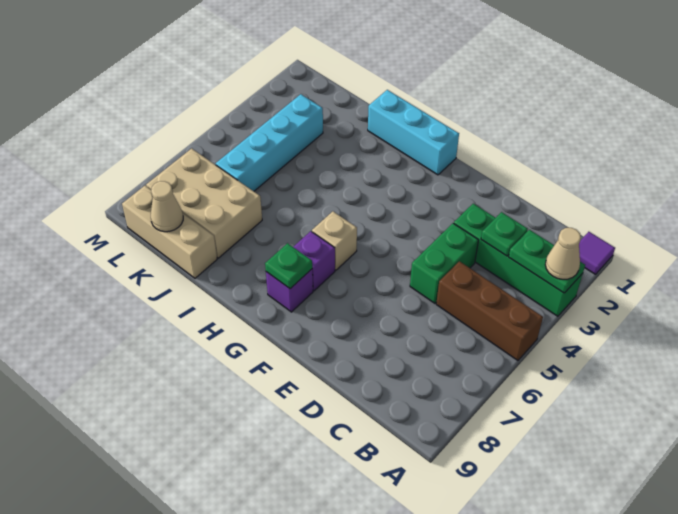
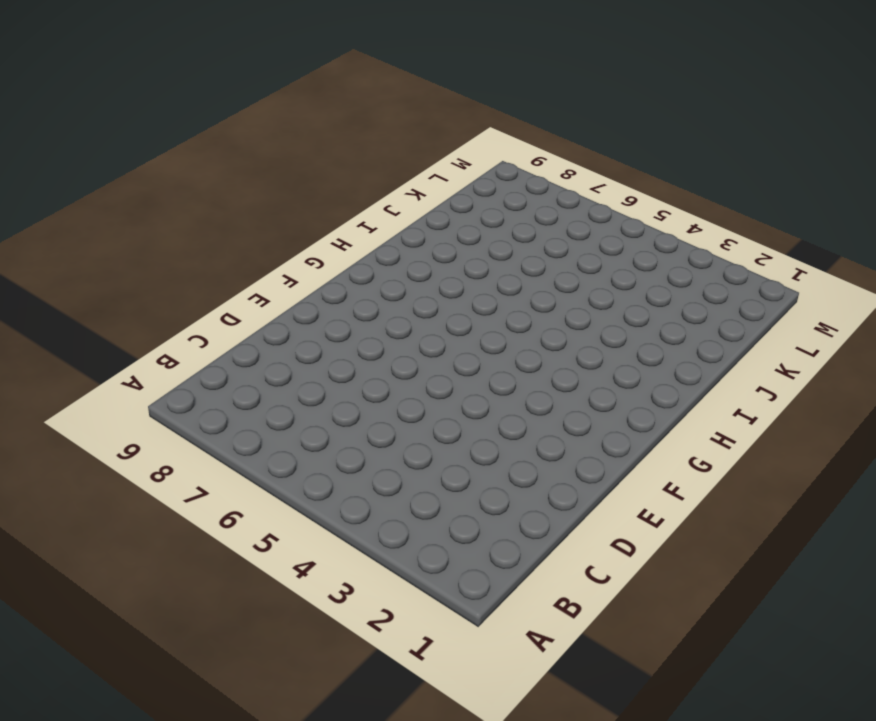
none -> purple 1x1 tile [579,232,615,274]
none -> green 1x4 brick [454,204,583,316]
none -> brown 1x3 brick [436,261,543,360]

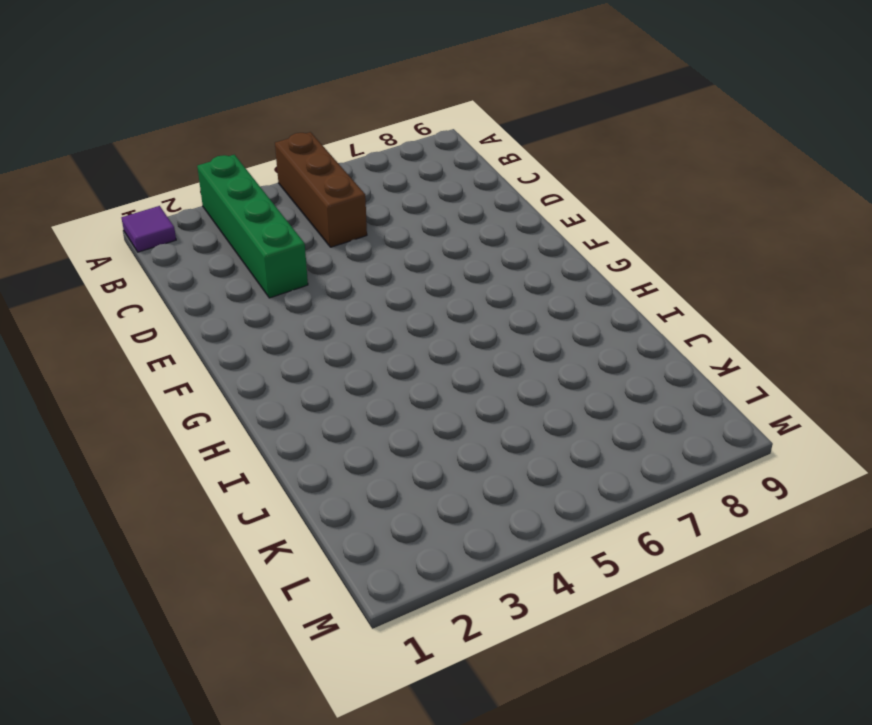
none -> green 1x2 brick [410,223,478,303]
none -> cyan 1x3 brick [368,90,459,175]
none -> tan 1x1 brick [312,211,357,270]

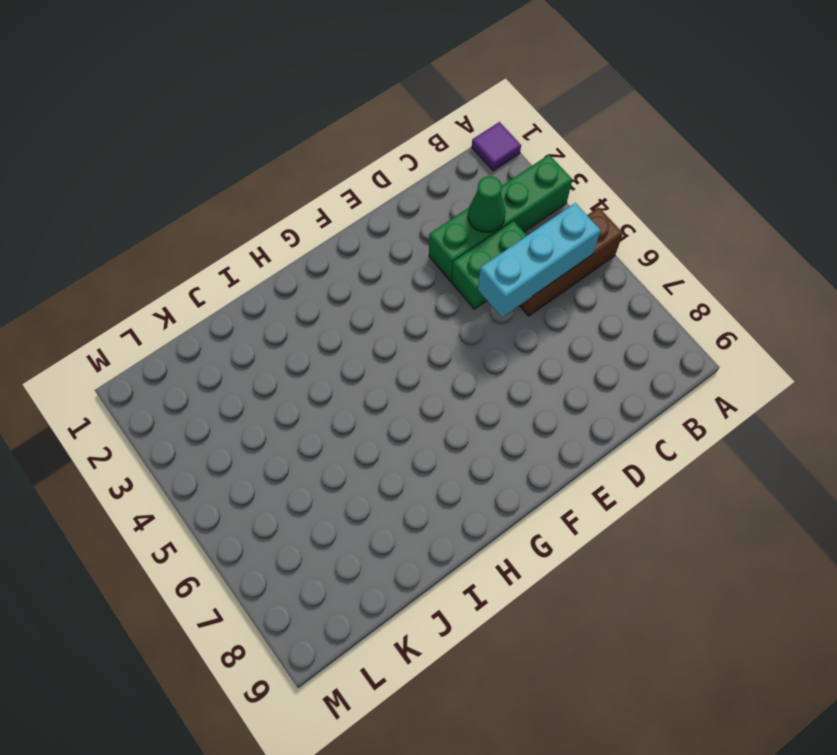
cyan 1x3 brick [478,203,601,317] -> cyan 1x3 brick moved to [368,90,459,175]
green 1x1 cone [468,176,506,232] -> green 1x1 plate [481,212,528,256]
green 1x2 brick [452,221,527,309] -> green 1x2 brick turned to [410,223,478,303]
none -> tan 1x1 brick [312,211,357,270]
none -> purple 1x1 brick [293,231,335,291]
none -> purple 1x1 brick [266,269,313,312]

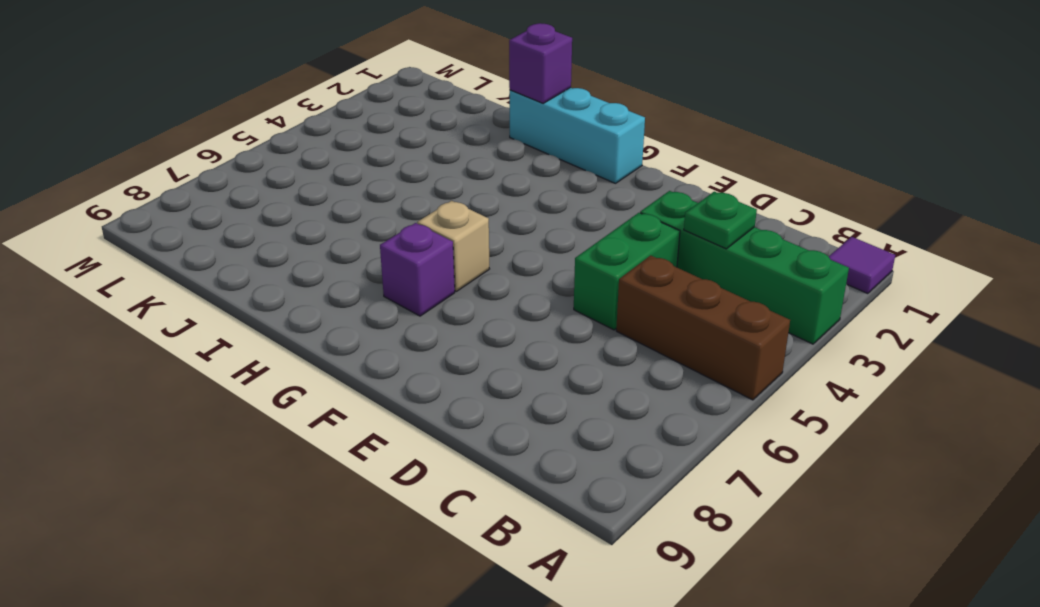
purple 1x1 brick [509,23,572,103] -> purple 1x1 brick moved to [266,269,313,312]
none -> tan 2x3 brick [146,148,262,258]
none -> tan 1x3 brick [122,186,217,278]
none -> cyan 1x4 brick [216,94,323,191]

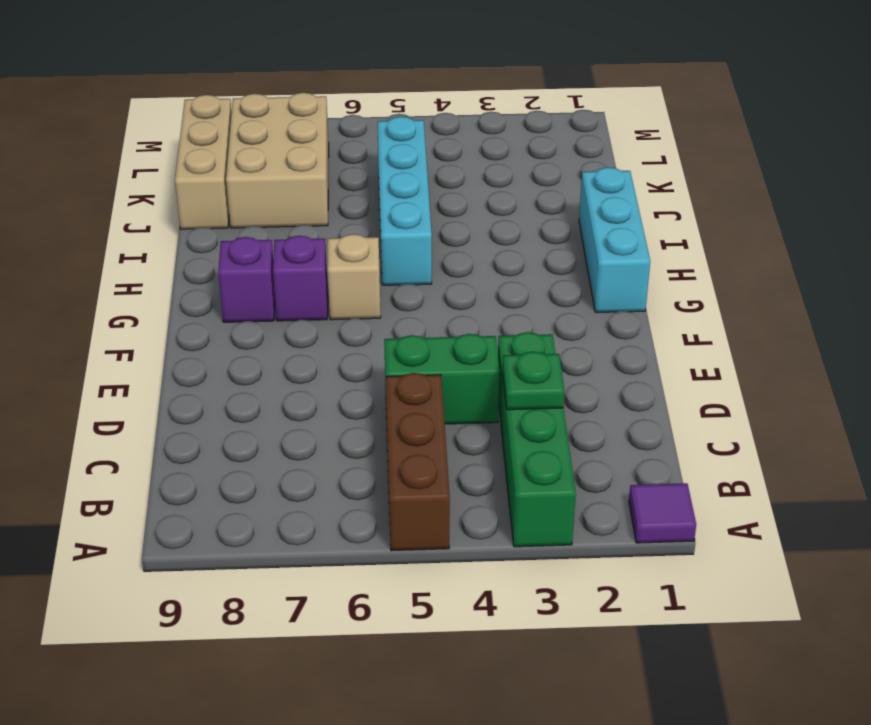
cyan 1x4 brick [377,117,432,285] -> cyan 1x4 brick turned to [216,94,323,191]
none -> green 1x2 plate [509,230,585,293]
none -> green 1x1 plate [265,243,312,289]
none -> tan 1x1 cone [151,181,183,232]

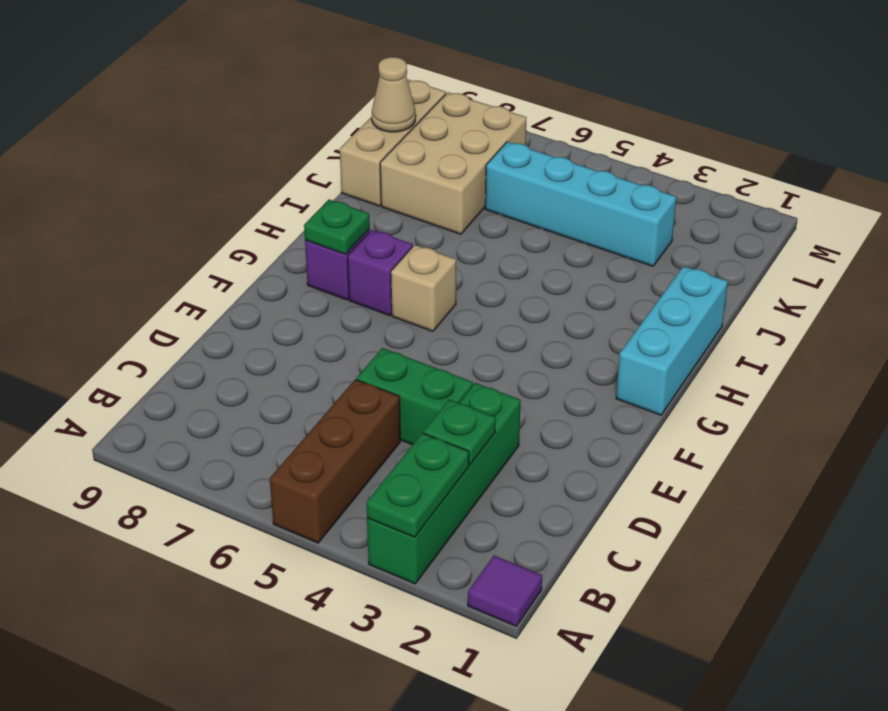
none -> tan 1x1 cone [545,228,581,279]

